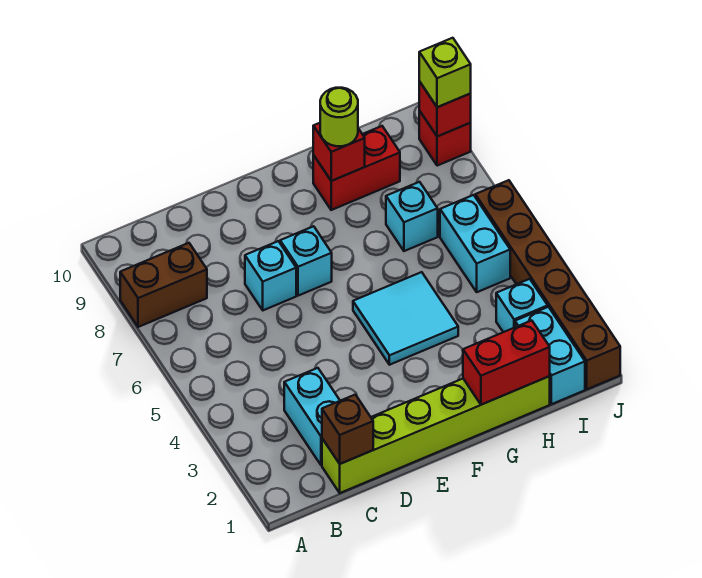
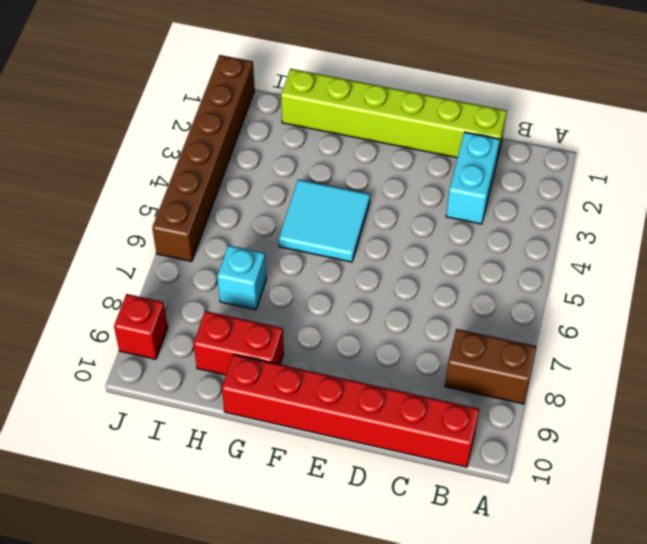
red 1x6 brick [222,354,479,467] -> none
none -> cyan 1x1 brick [245,241,296,310]
none -> cyan 1x1 brick [280,226,332,296]
none -> cyan 1x2 brick [515,307,585,404]

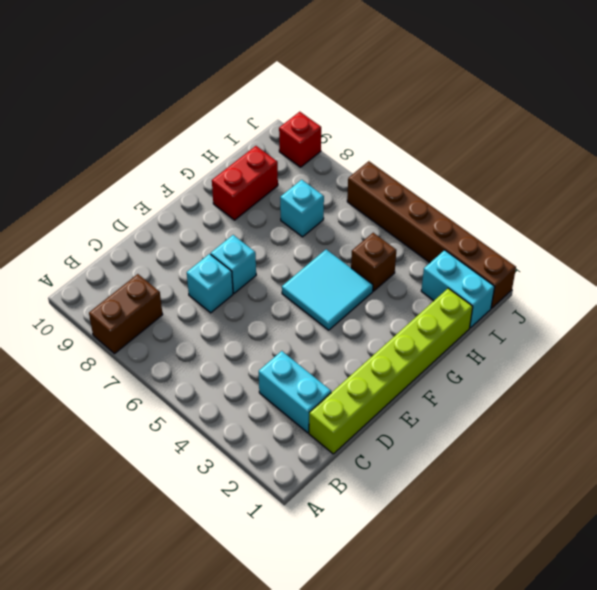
brown 1x1 brick [351,233,396,291] -> brown 1x1 brick moved to [322,395,373,464]
none -> cyan 1x1 brick [496,279,548,332]
none -> cyan 1x2 brick [440,195,510,292]
none -> red 1x2 brick [463,320,550,405]

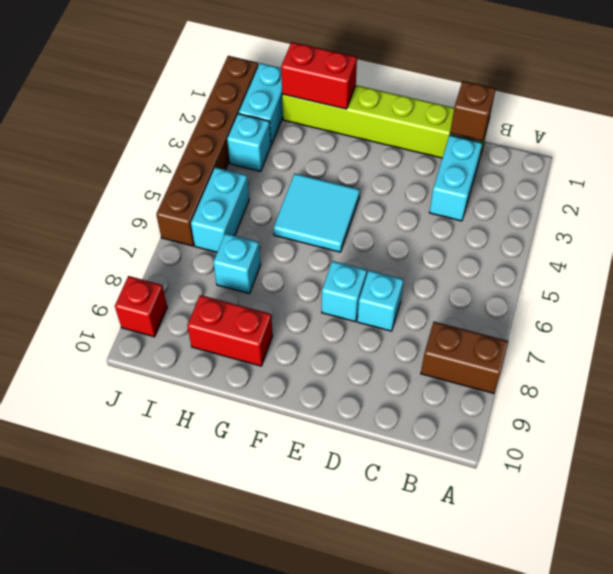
none -> red 1x1 brick [313,123,365,181]
none -> red 1x1 brick [419,81,471,137]
none -> lime 1x1 round brick [320,88,358,146]

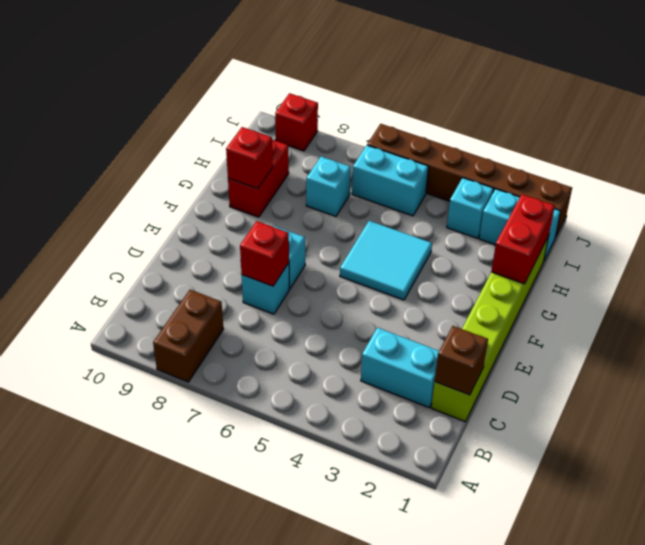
red 1x1 brick [240,221,289,286] -> red 1x1 brick moved to [419,81,471,137]
none -> lime 1x1 round brick [320,88,358,146]
none -> lime 1x1 brick [419,38,471,107]

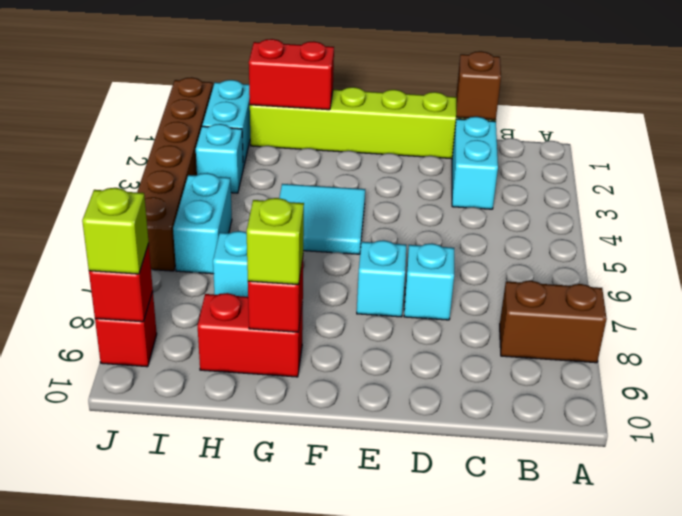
lime 1x1 brick [247,198,304,285] -> lime 1x1 round brick [320,88,358,146]

